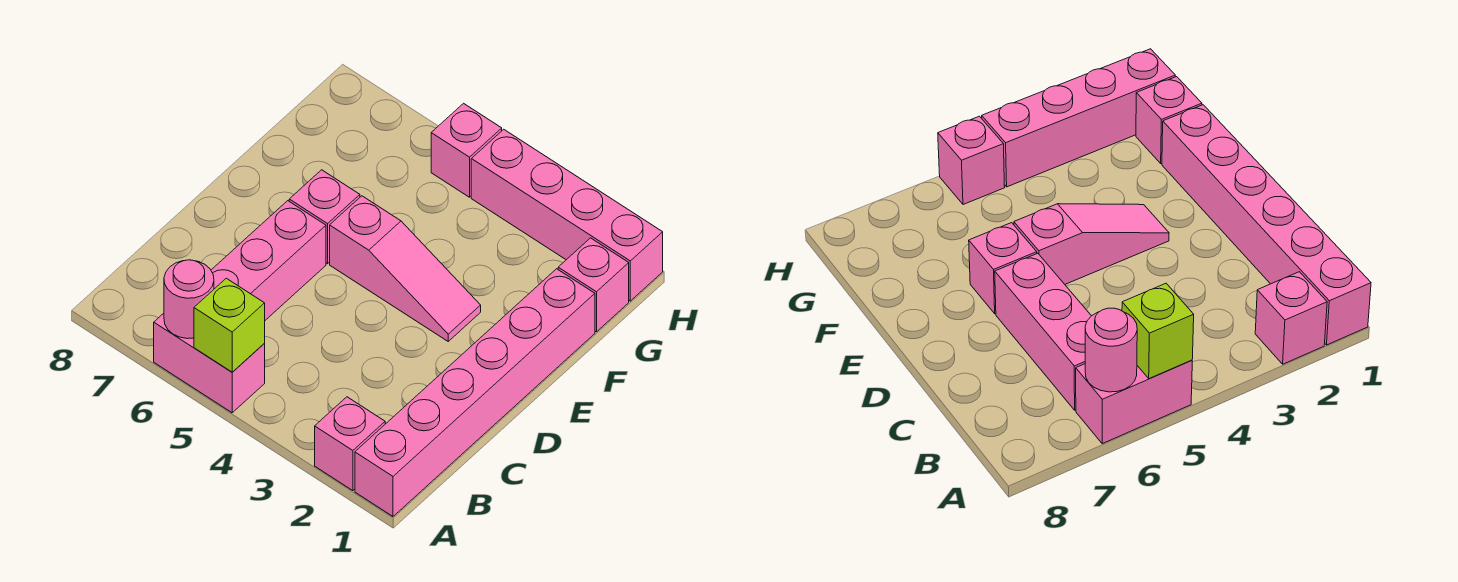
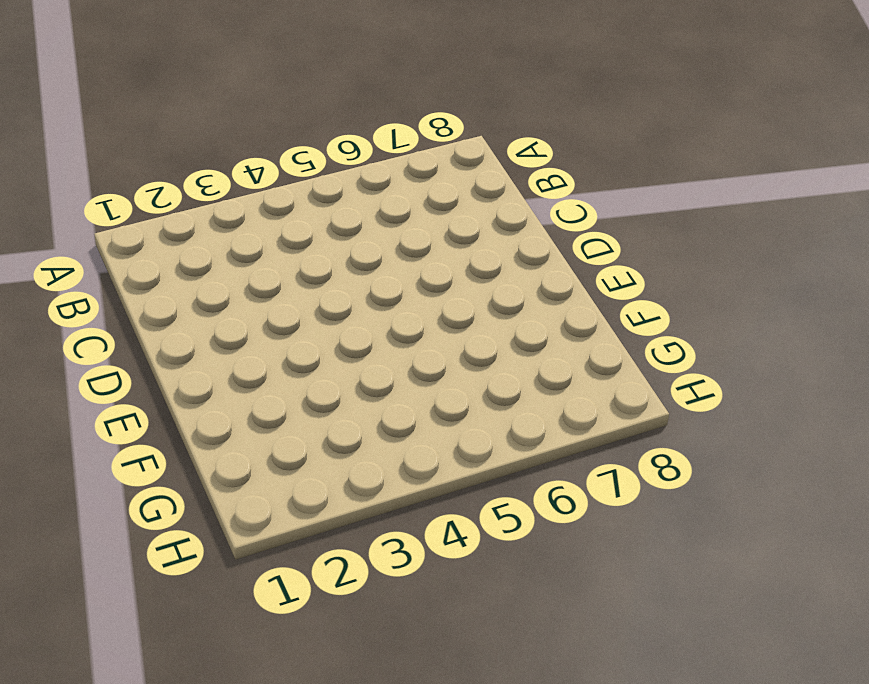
none -> pink 1x6 brick [355,269,595,516]
none -> pink 1x1 brick [315,397,385,491]

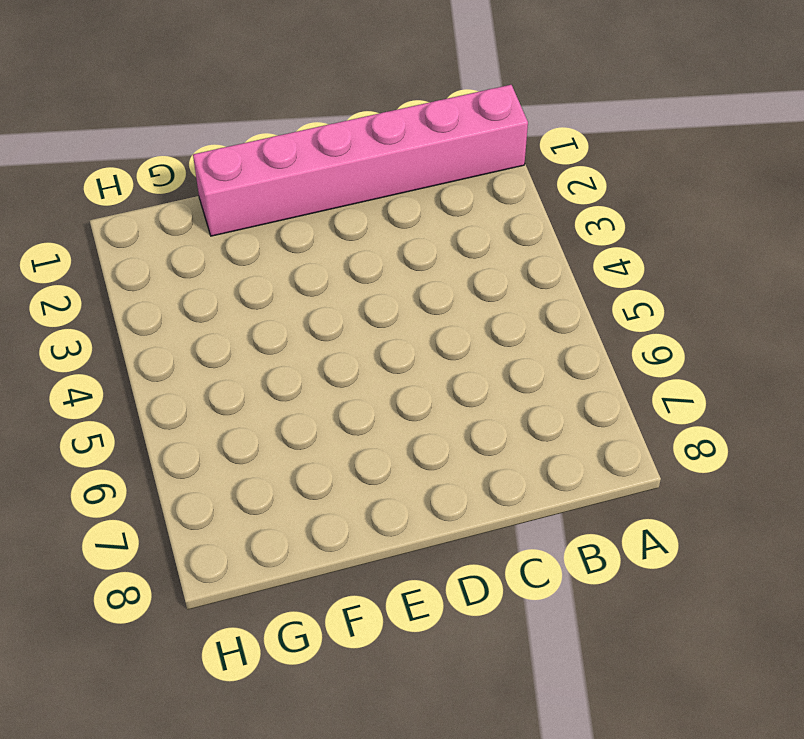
none -> pink 1x1 brick [315,397,385,491]
none -> pink 1x2 brick [154,313,265,413]

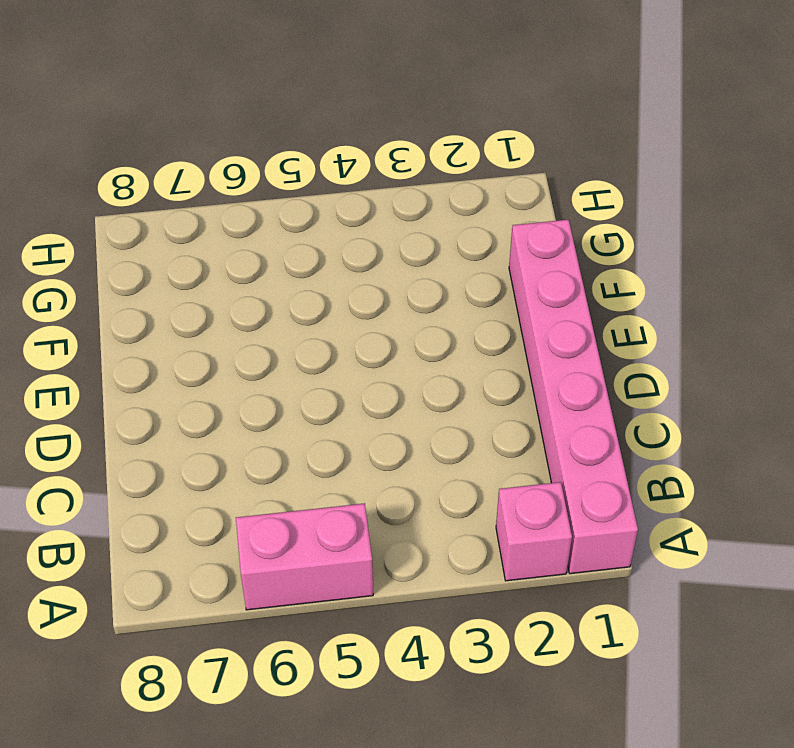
none -> pink 1x3 brick [211,201,326,320]
none -> pink 1x3 slope [330,196,481,341]

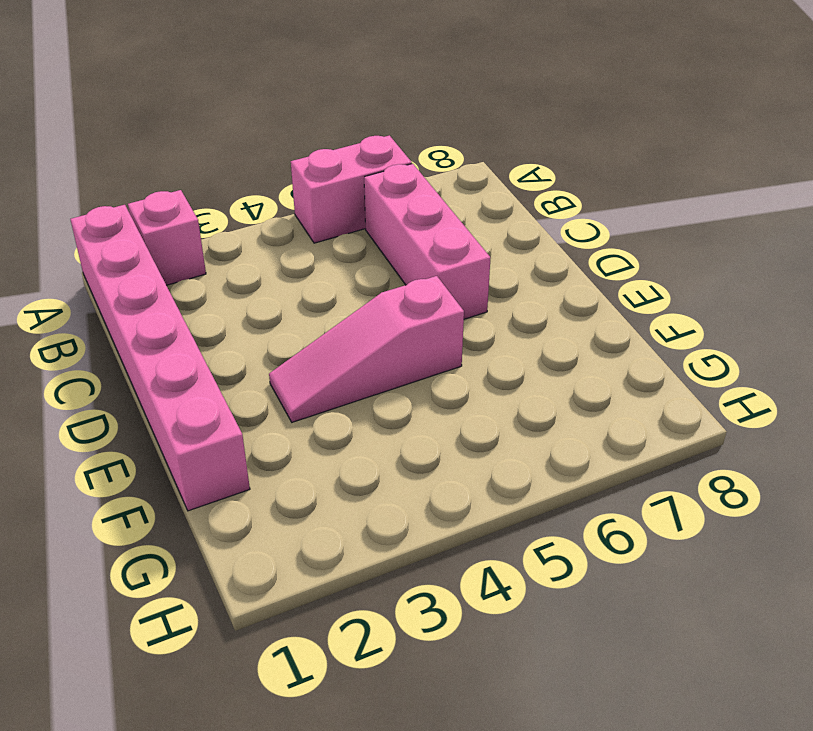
none -> pink 1x1 brick [289,170,360,264]
none -> pink 1x1 brick [558,238,629,332]

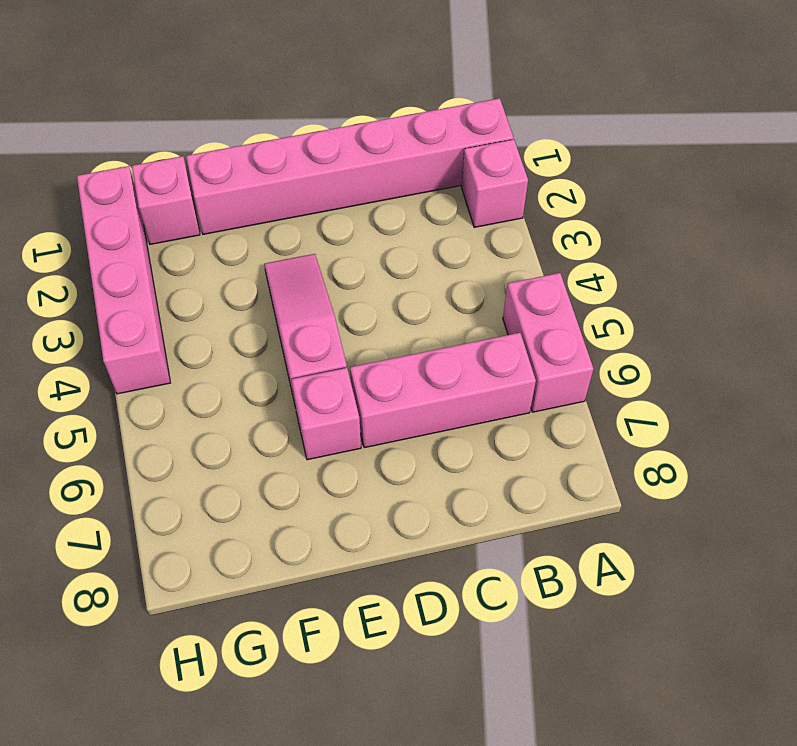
none -> pink 1x1 brick [431,103,502,197]
none -> lime 1x1 brick [194,278,265,372]

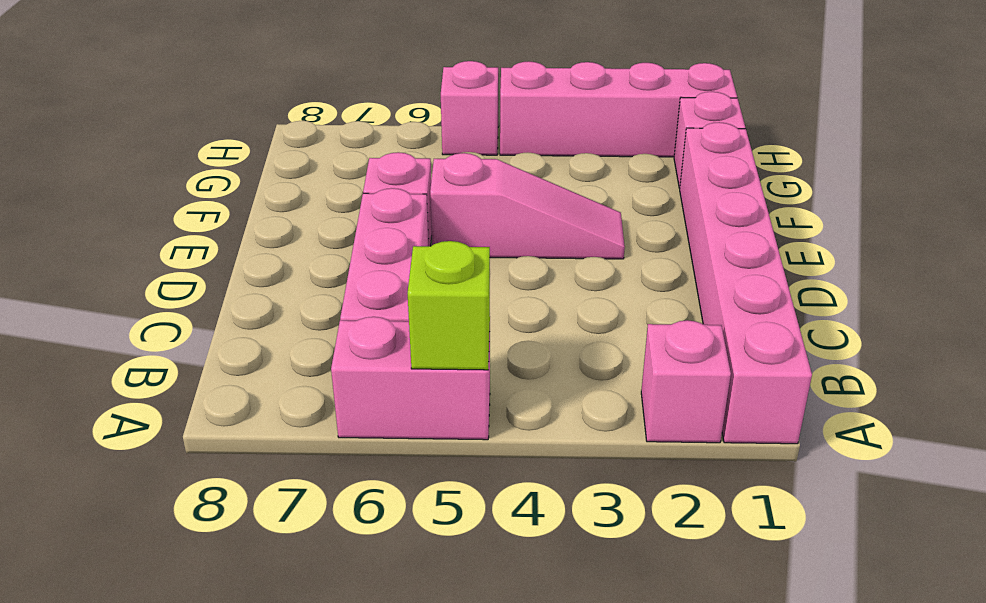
none -> pink 1x1 round brick [164,260,214,339]

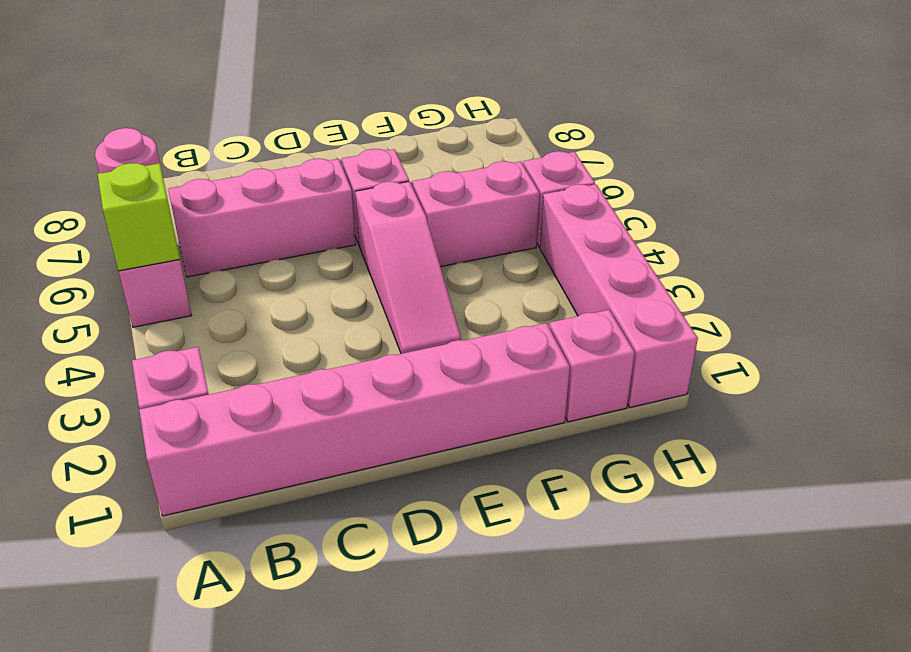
pink 1x2 brick [413,161,540,267] -> none

